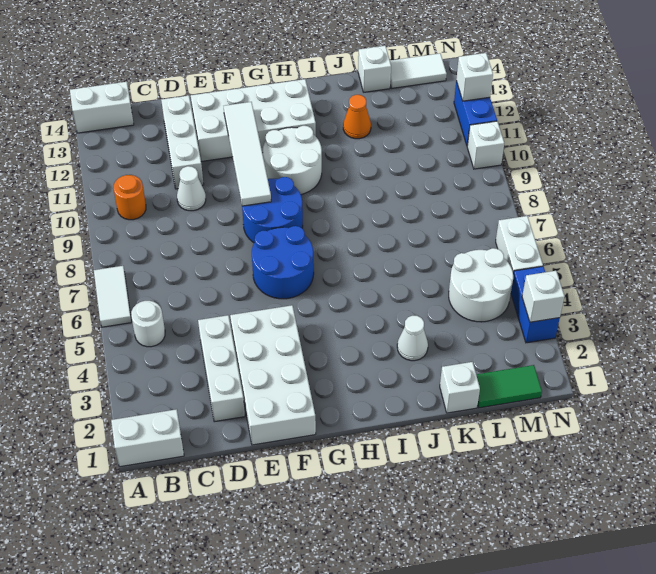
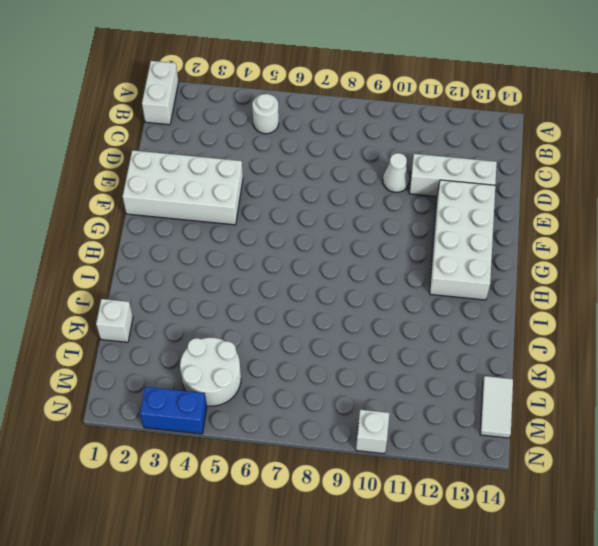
none -> white 1x2 tile [94,266,131,327]
none -> white 1x2 brick [70,82,134,133]
none -> orange 1x1 round brick [113,175,146,220]

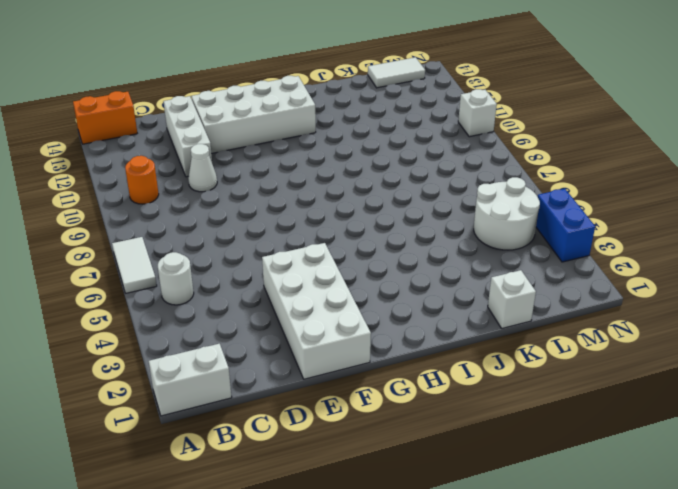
orange 1x2 brick [73,91,137,144] -> white 1x2 brick [70,82,134,133]
none -> white 1x3 brick [198,315,245,422]
none -> blue 2x2 round brick [252,226,314,299]
none -> blue 2x2 round brick [242,177,303,243]

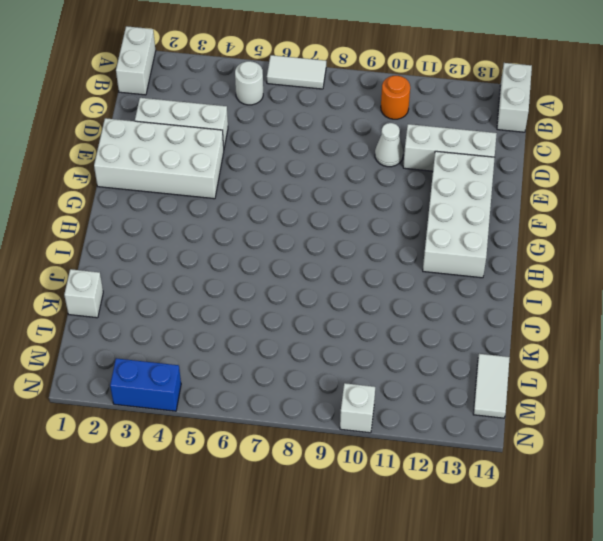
none -> blue 2x2 round brick [252,226,314,299]
none -> blue 2x2 round brick [242,177,303,243]
none -> white 2x2 round brick [263,126,322,194]

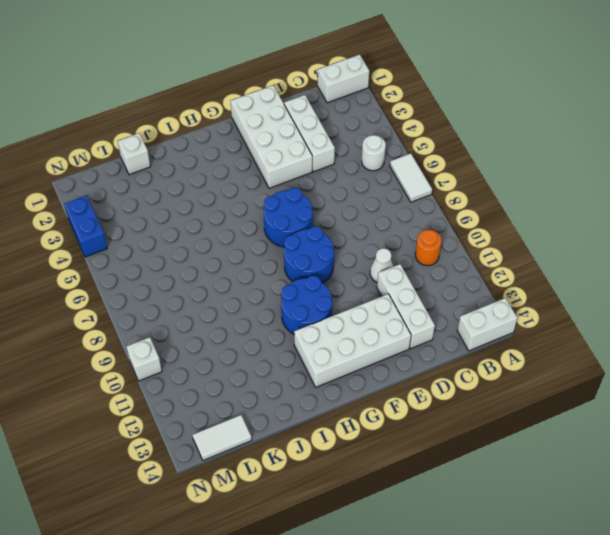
blue 2x2 round brick [281,276,332,334] -> white 2x2 round brick [263,126,322,194]
none -> white 1x1 cone [397,316,428,361]
none -> orange 1x1 cone [343,95,371,139]
none -> white 1x1 brick [358,46,391,92]

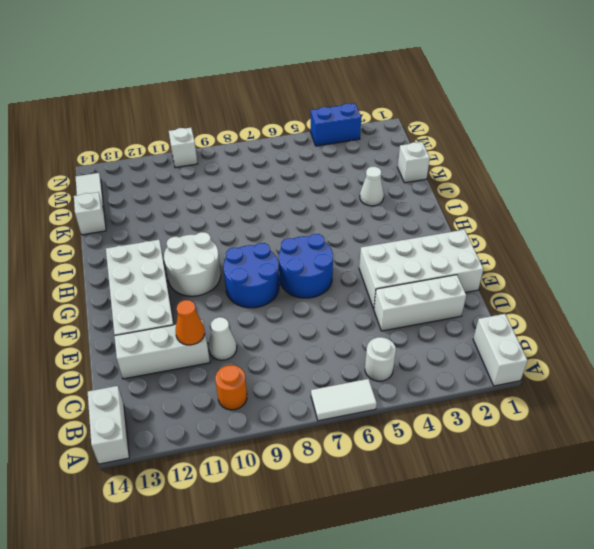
orange 1x1 cone [176,300,205,345] -> orange 1x1 cone moved to [343,95,371,139]
none -> green 1x2 tile [476,365,542,408]
none -> white 2x2 round brick [449,248,513,322]
none -> white 1x2 brick [496,216,543,274]

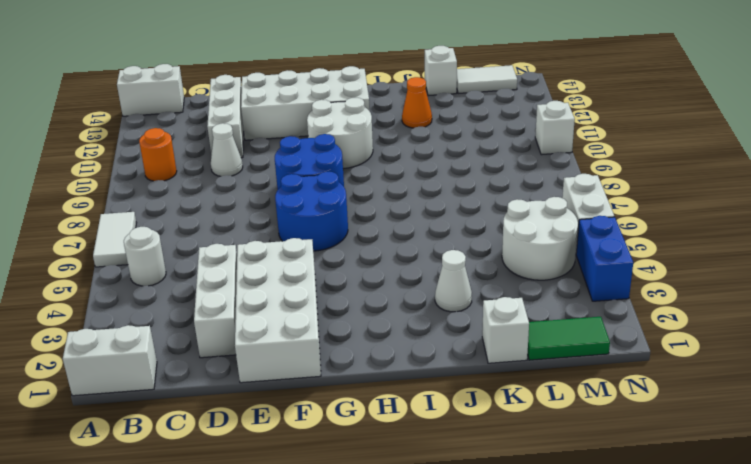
none -> blue 1x2 brick [454,81,497,145]
none -> white 1x4 tile [224,102,271,206]
none -> white 1x1 brick [522,271,565,322]

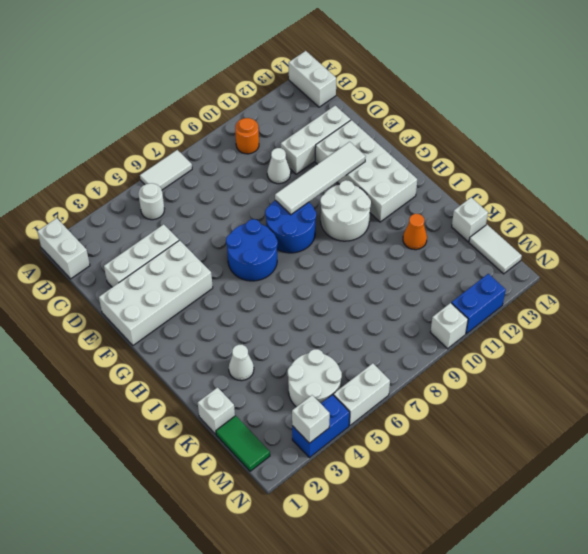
none -> white 1x1 brick [456,53,493,101]

